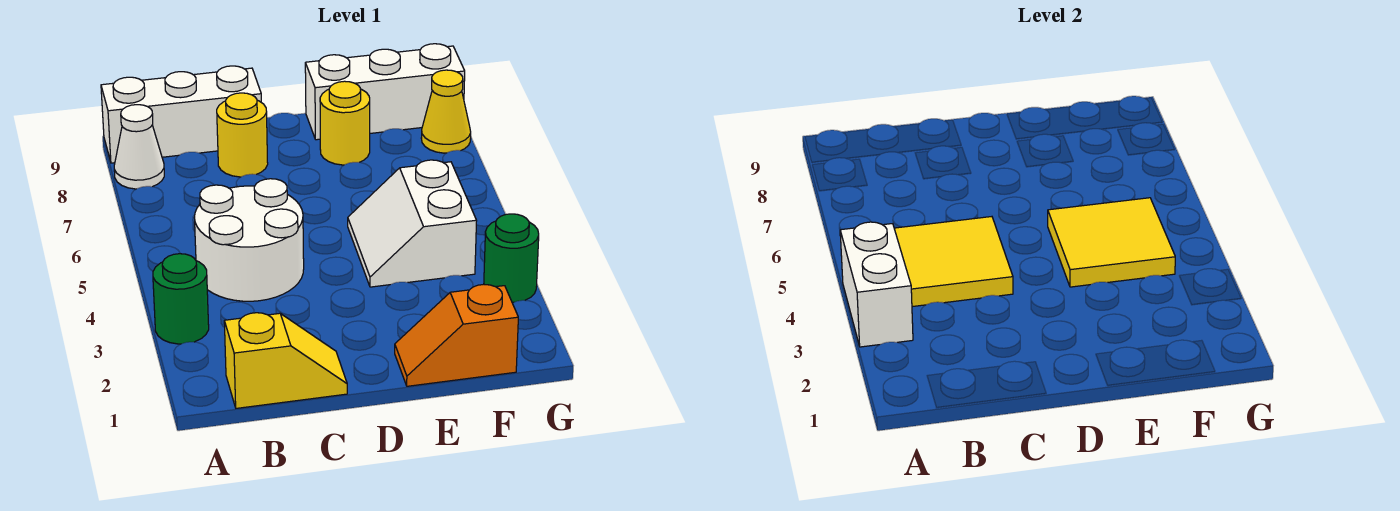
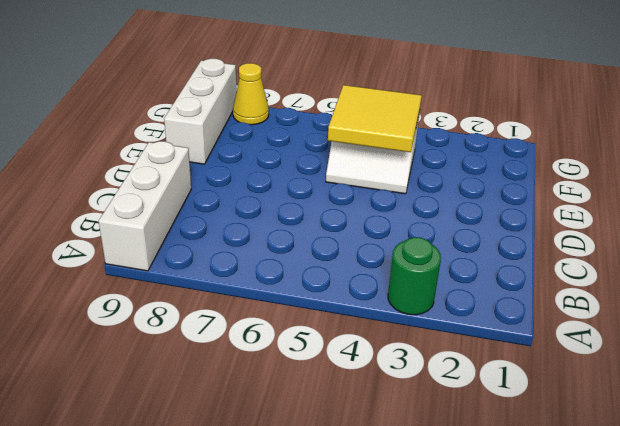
none -> white 1x1 cone [114,105,164,189]
none -> yellow 1x2 slope [224,313,347,408]
none -> white 2x2 round brick [194,179,304,301]

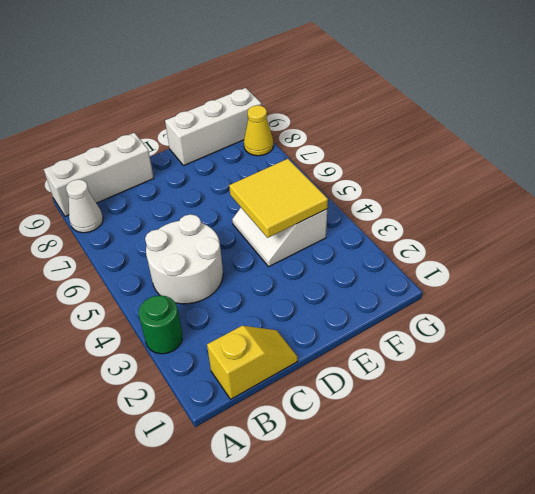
none -> yellow 1x1 round brick [217,93,268,177]
none -> orange 1x2 slope [395,285,518,386]
none -> yellow 1x1 round brick [320,81,370,165]

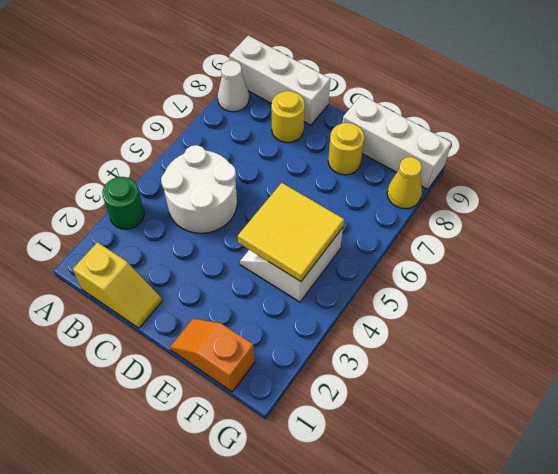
none -> green 1x1 round brick [484,214,539,303]
none -> white 1x2 brick [840,222,913,347]
none -> yellow 2x2 tile [894,217,1013,307]

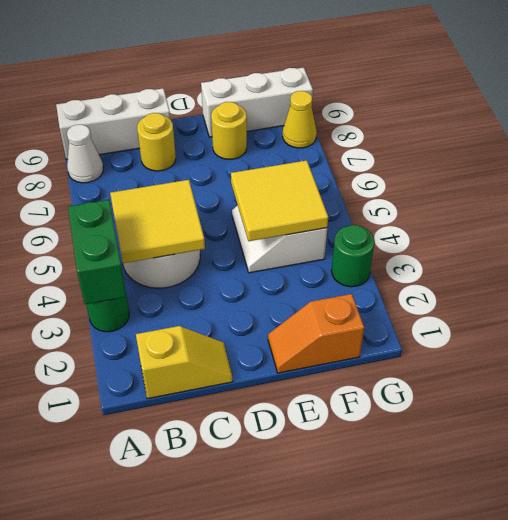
green 1x2 brick [68,200,127,304] -> white 1x2 brick [840,222,913,347]

